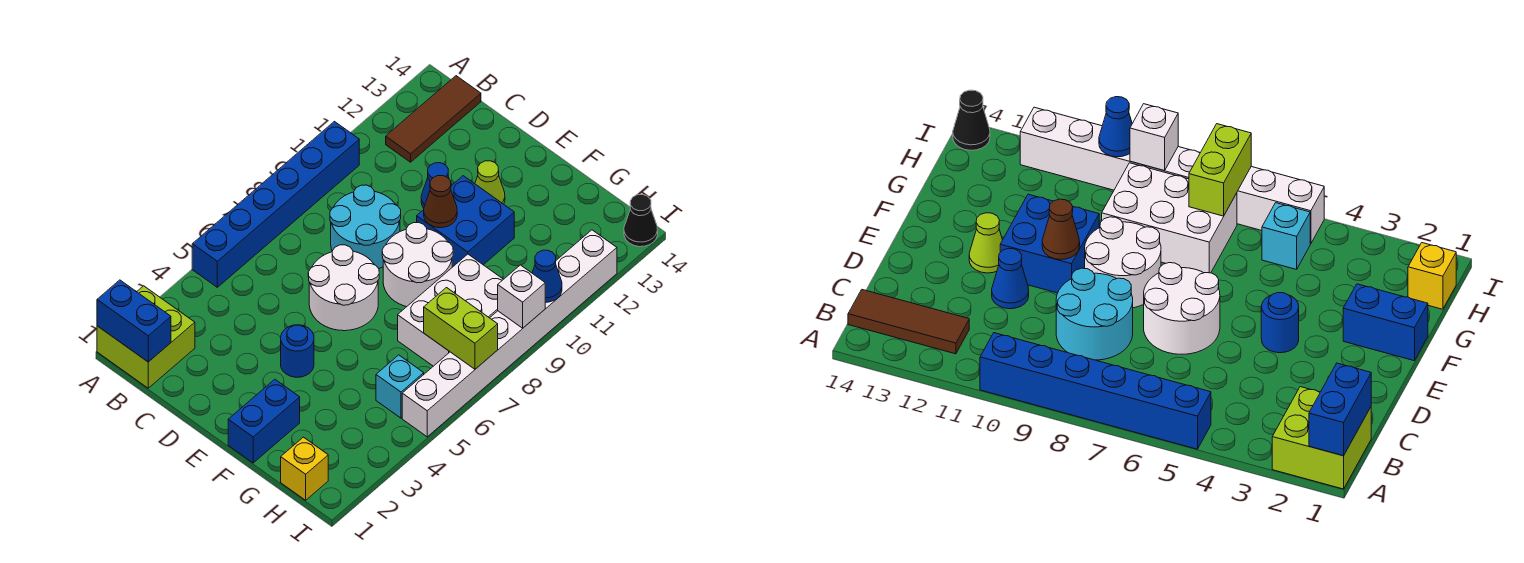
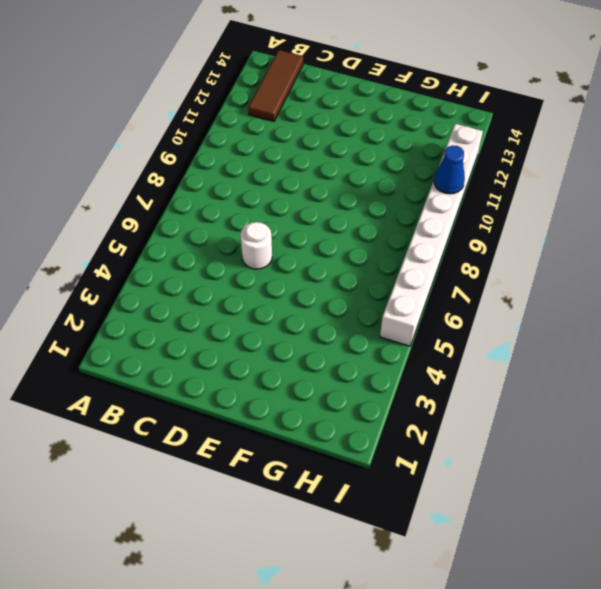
white 1x1 round brick [240,222,272,269] -> white 2x2 round brick [308,245,379,331]
none -> lime 2x2 brick [97,286,195,388]
none -> blue 1x6 brick [192,122,359,287]
none -> cyan 2x2 round brick [330,185,401,269]

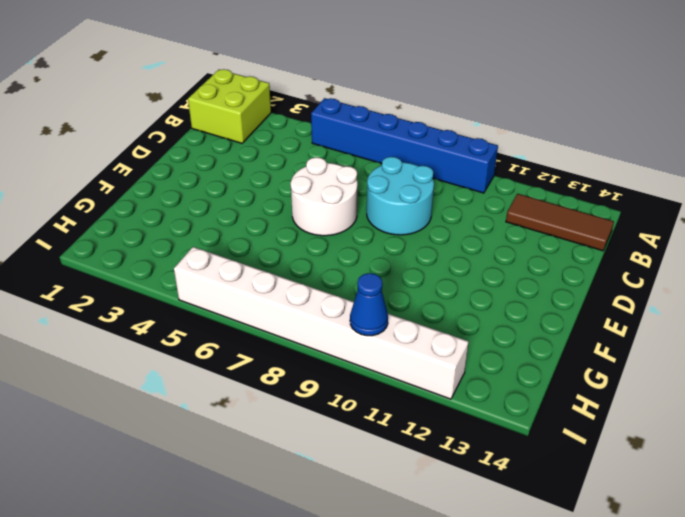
none -> blue 1x1 cone [421,163,449,208]
none -> blue 1x1 round brick [281,325,314,377]
none -> white 2x2 round brick [382,222,453,307]

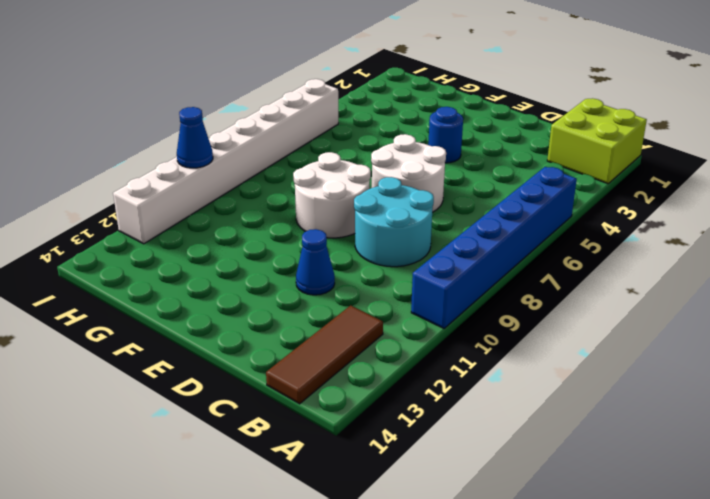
none -> blue 2x2 brick [417,176,514,267]
none -> lime 1x1 cone [475,161,505,204]
none -> blue 1x2 brick [228,379,300,463]

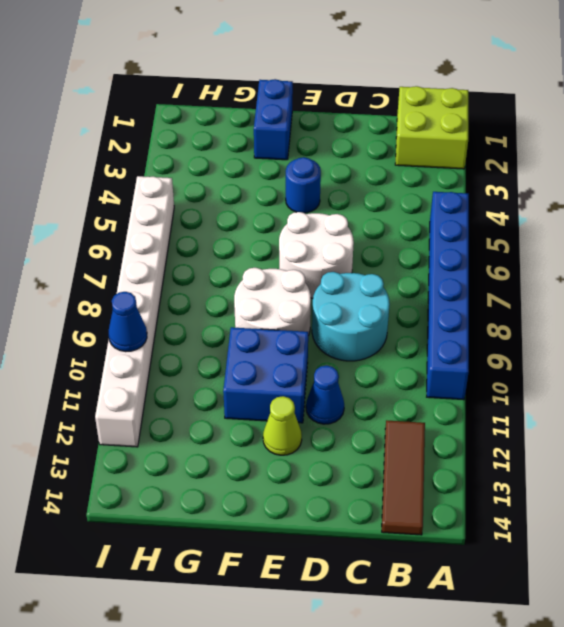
none -> white 2x3 brick [398,254,503,366]
none -> yellow 1x1 brick [281,437,328,500]
none -> cyan 1x1 brick [376,355,424,418]

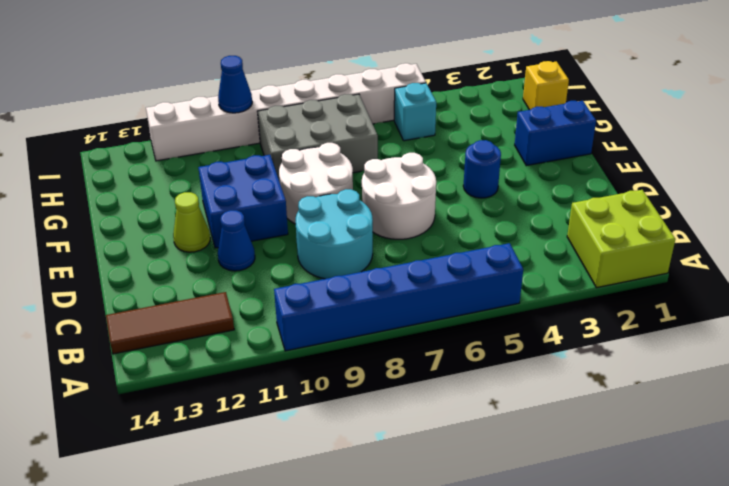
grey 2x3 brick [257,94,378,179] -> white 2x3 brick [398,254,503,366]
none -> black 1x1 cone [624,194,658,247]
none -> blue 1x2 brick [97,280,171,362]
none -> brown 1x1 cone [424,176,457,228]

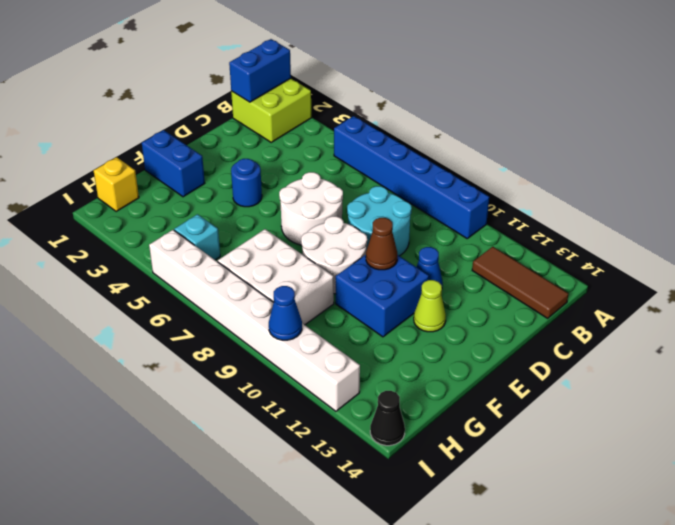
none -> lime 1x2 brick [424,288,498,369]
none -> white 1x1 brick [498,265,545,328]

